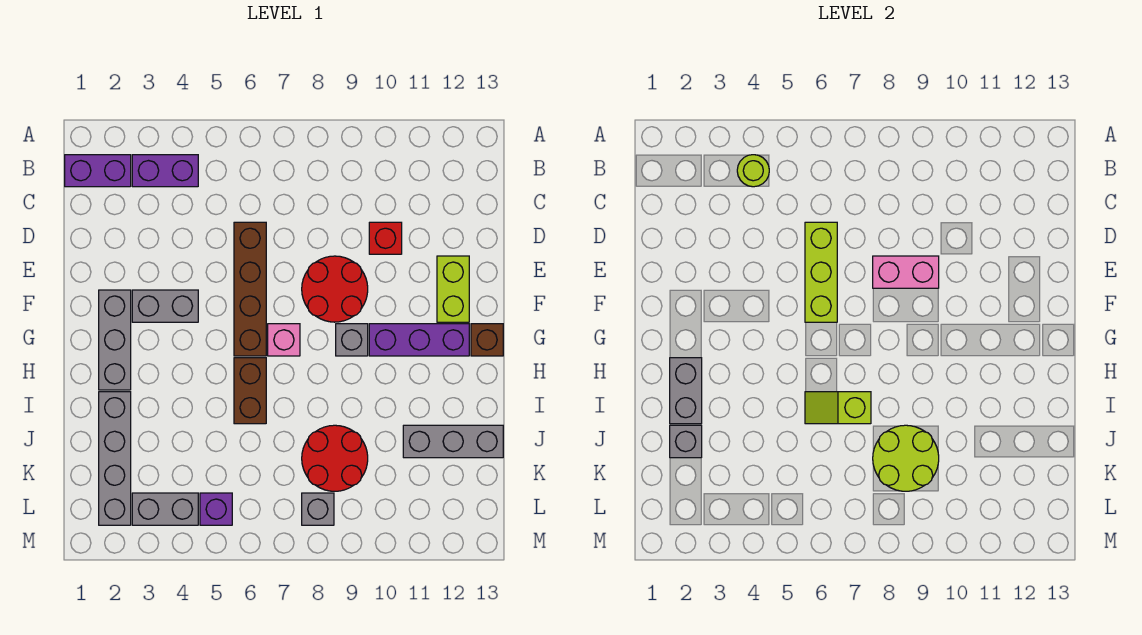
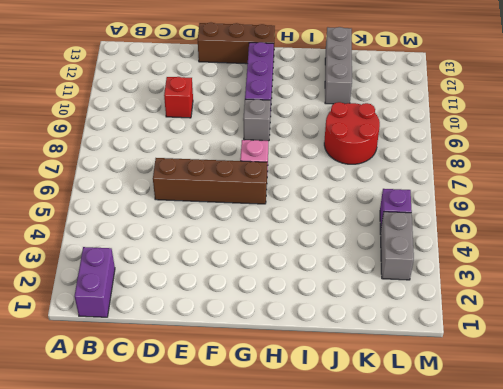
brown 1x3 brick [198,23,275,64] -> brown 1x1 brick [471,324,503,356]
none -> purple 1x2 brick [132,155,198,187]
none -> red 2x2 round brick [302,256,368,322]
none -> lime 1x2 brick [437,256,469,322]

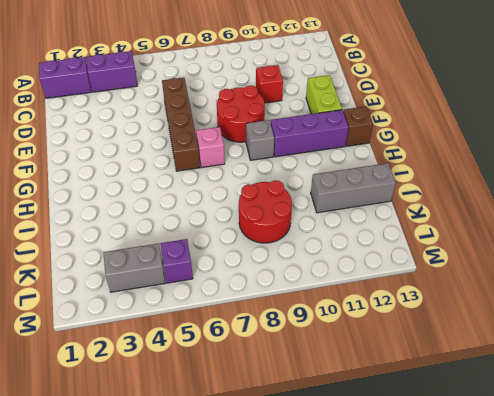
none -> grey 1x3 brick [99,290,131,390]
none -> grey 1x2 brick [132,290,198,322]
none -> brown 1x2 brick [234,358,266,424]

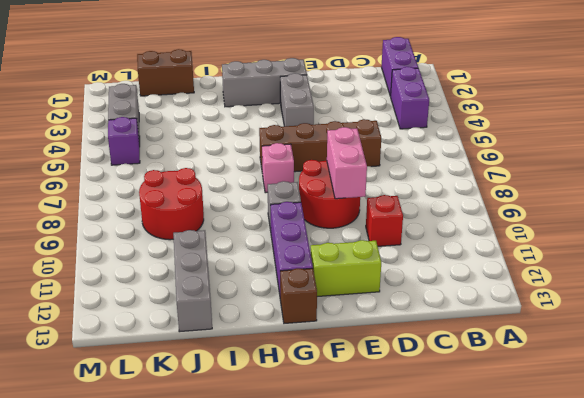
brown 1x2 brick [137,49,194,96] -> brown 1x2 brick moved to [234,358,266,424]
none -> grey 1x4 brick [99,392,131,525]
none -> grey 1x1 brick [302,493,334,525]
none -> lime 1x1 round brick [737,155,769,187]

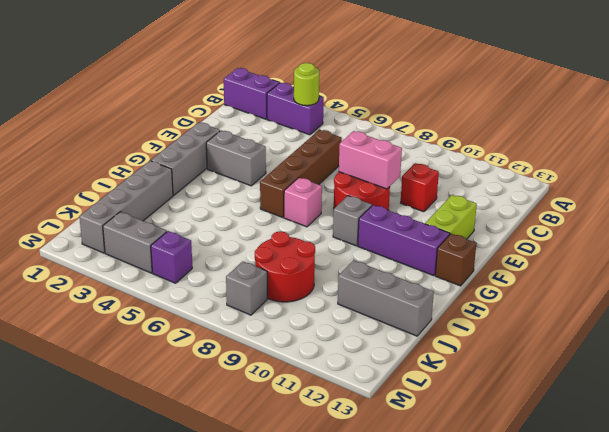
none -> brown 1x2 brick [234,358,266,424]
none -> lime 1x3 brick [805,222,837,322]
none -> grey 1x2 brick [670,358,702,424]

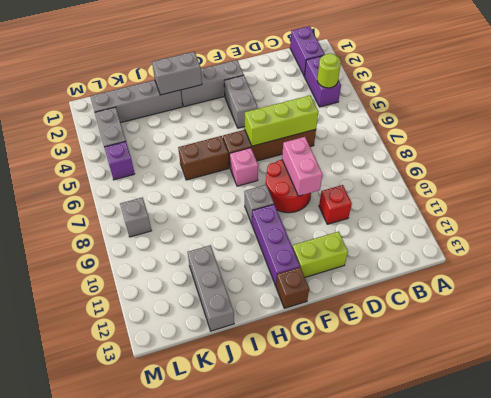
none -> red 2x2 round brick [302,425,368,491]
none -> lime 1x2 slope [805,392,871,424]
none -> grey 1x1 brick [670,425,702,458]

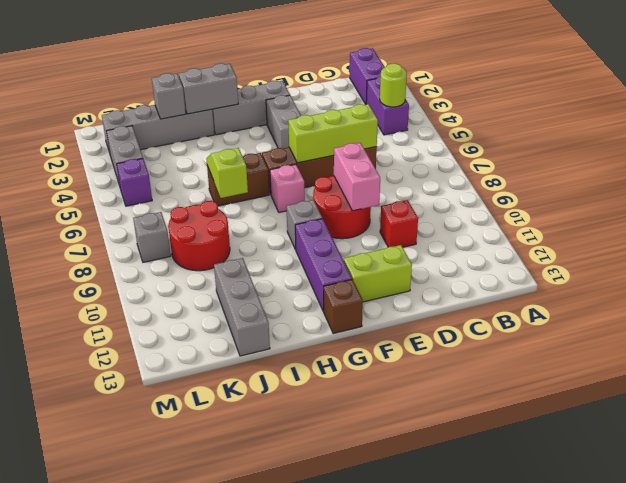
none -> lime 2x2 round brick [873,425,939,491]

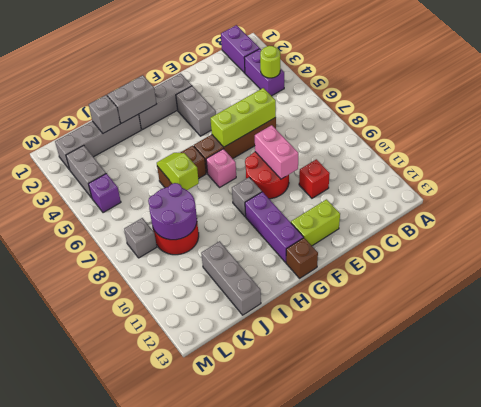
purple 2x2 round brick [148,183,197,240] -> lime 2x2 round brick [873,425,939,491]

